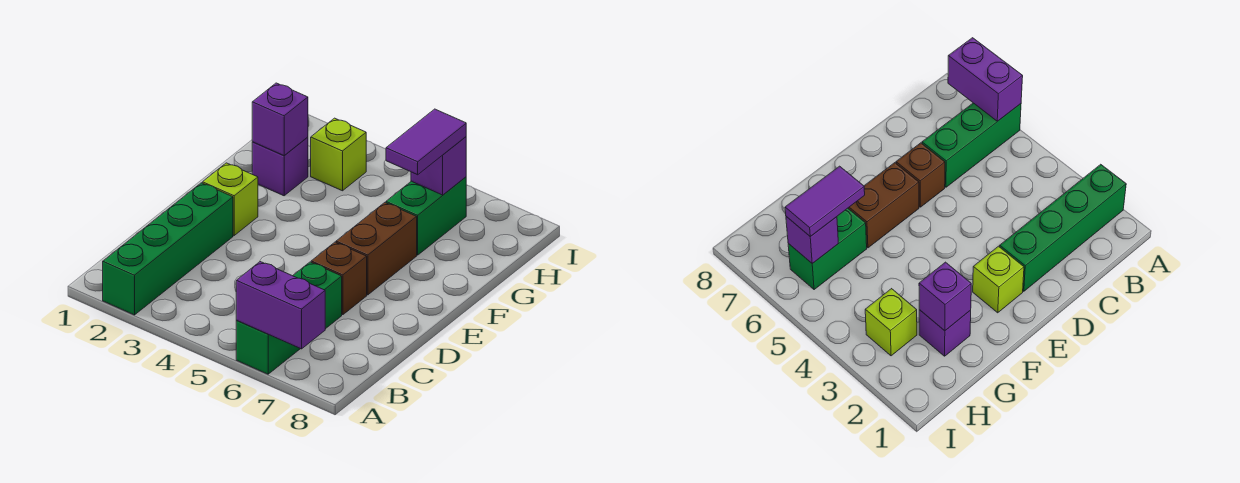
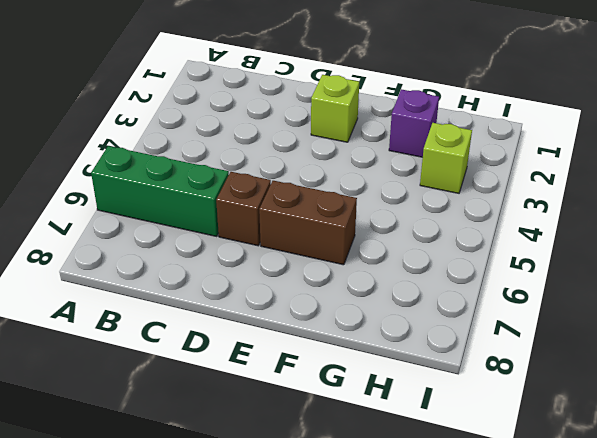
none -> green 1x4 brick [103,183,233,315]
none -> green 1x2 brick [386,177,466,255]
none -> purple 1x2 brick [236,262,325,349]

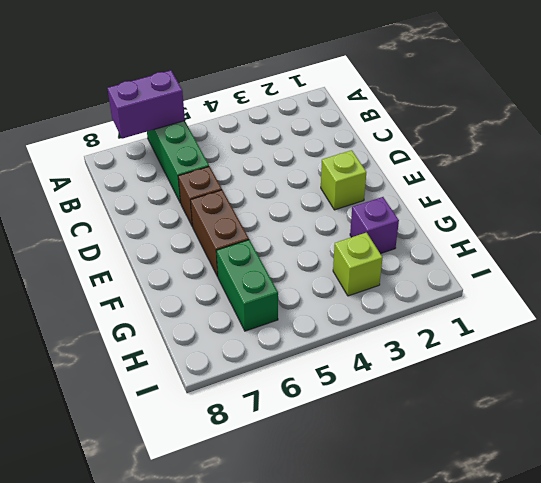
none -> green 1x4 brick [103,183,233,315]
none -> purple 1x1 brick [252,83,308,156]
none -> purple 1x1 brick [411,137,466,195]

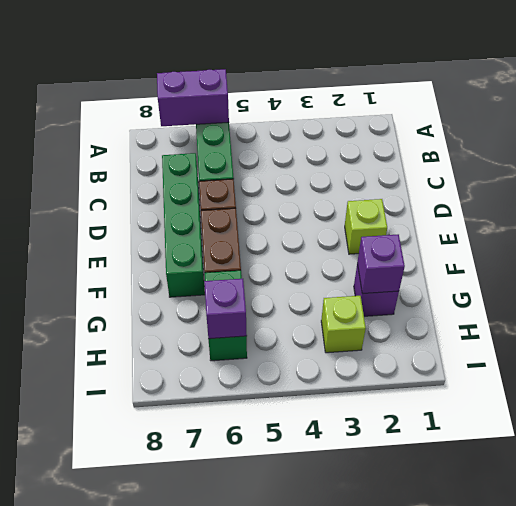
green 1x4 brick [162,153,205,297] -> green 1x4 brick moved to [103,183,233,315]
none -> purple 1x2 tile [386,109,466,175]

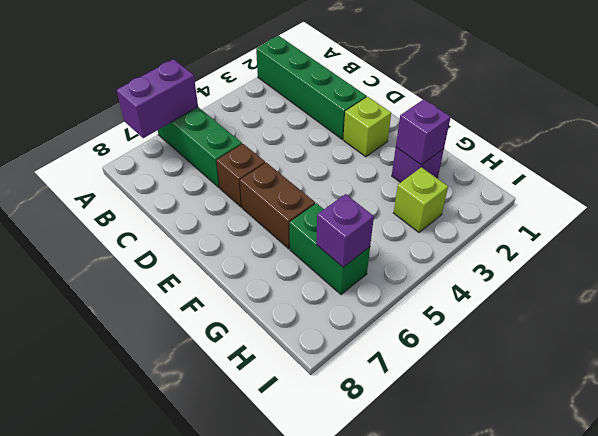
none -> purple 1x2 tile [386,109,466,175]

